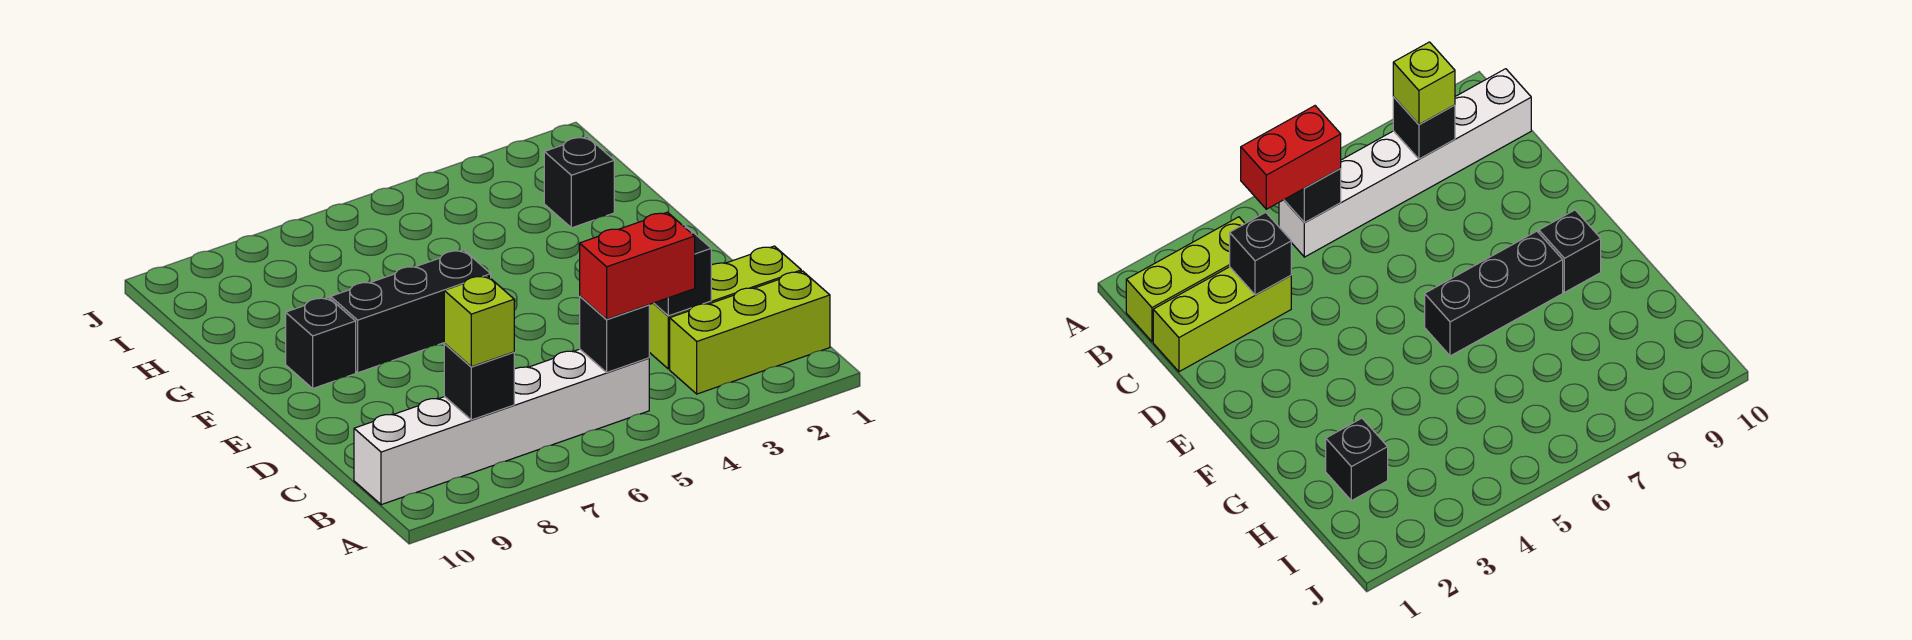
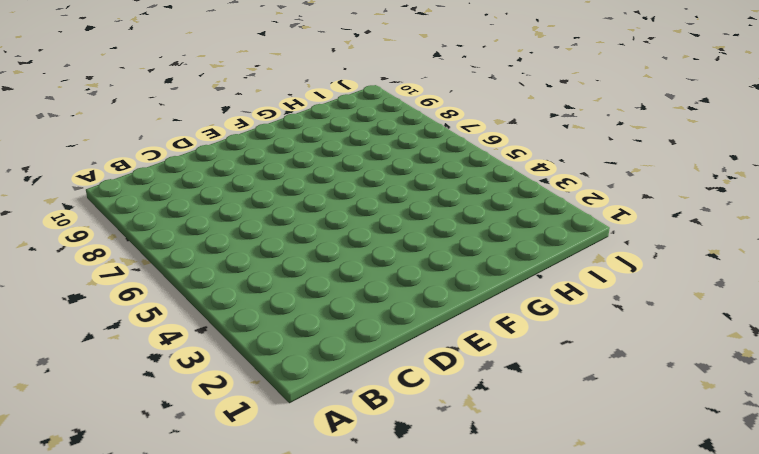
none -> lime 1x3 brick [670,271,830,394]
none -> white 1x6 brick [354,349,649,505]

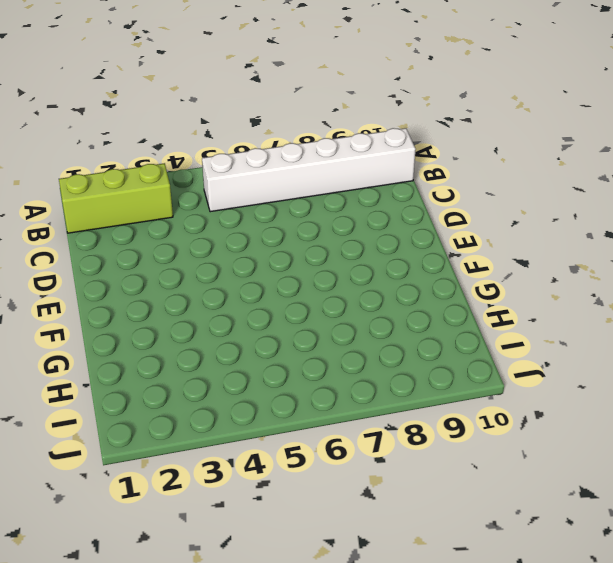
none -> lime 1x3 brick [649,246,801,369]
none -> black 1x3 brick [331,250,491,373]

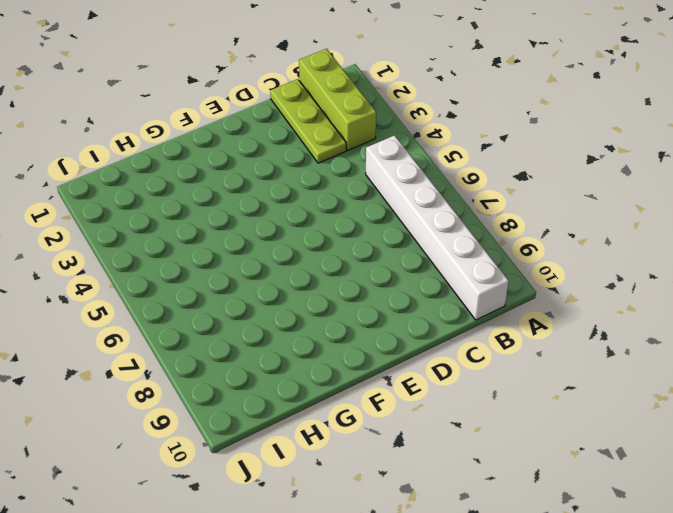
lime 1x3 plate [270,79,346,163] -> lime 1x3 brick [649,246,801,369]
none -> black 1x3 brick [331,250,491,373]
none -> black 1x1 brick [286,297,356,388]

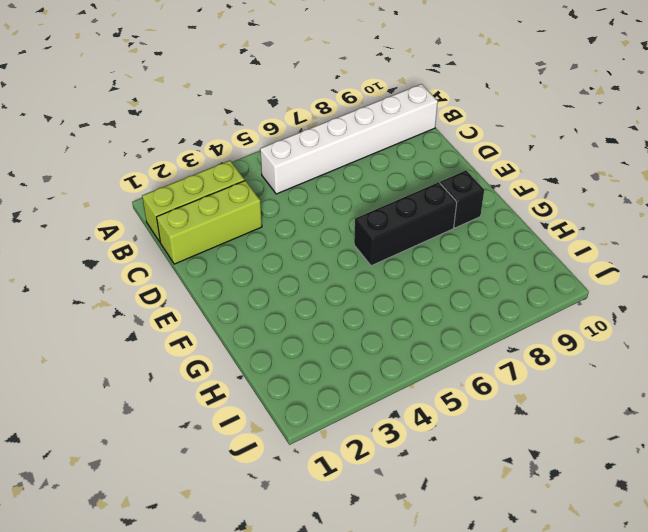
none -> black 1x1 brick [544,137,614,228]
none -> black 1x1 brick [580,297,649,372]

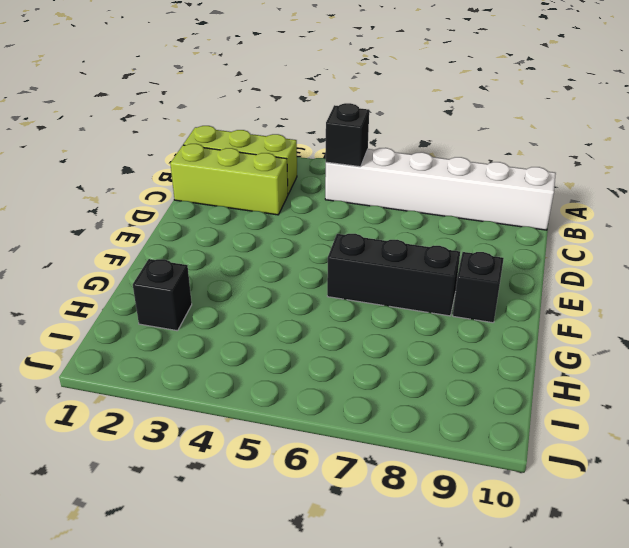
none -> black 1x1 brick [444,344,514,420]
none -> black 1x1 brick [654,225,711,316]

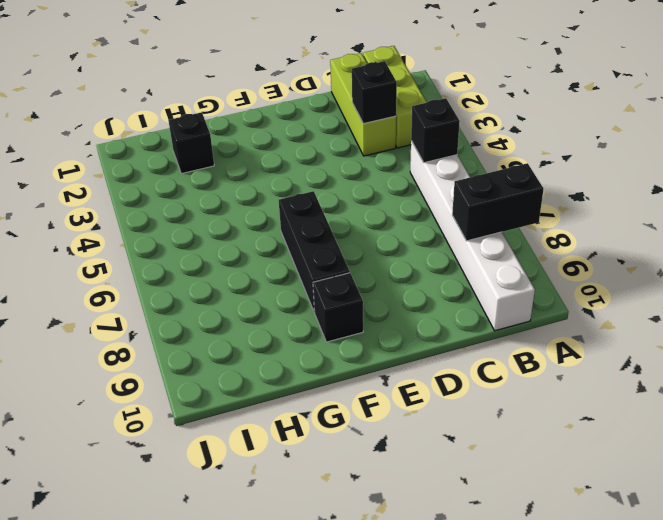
black 1x2 brick [452,163,544,241] -> black 1x1 brick [444,344,514,420]
none -> red 1x2 brick [580,212,695,319]
none -> lime 1x1 brick [444,276,514,367]

